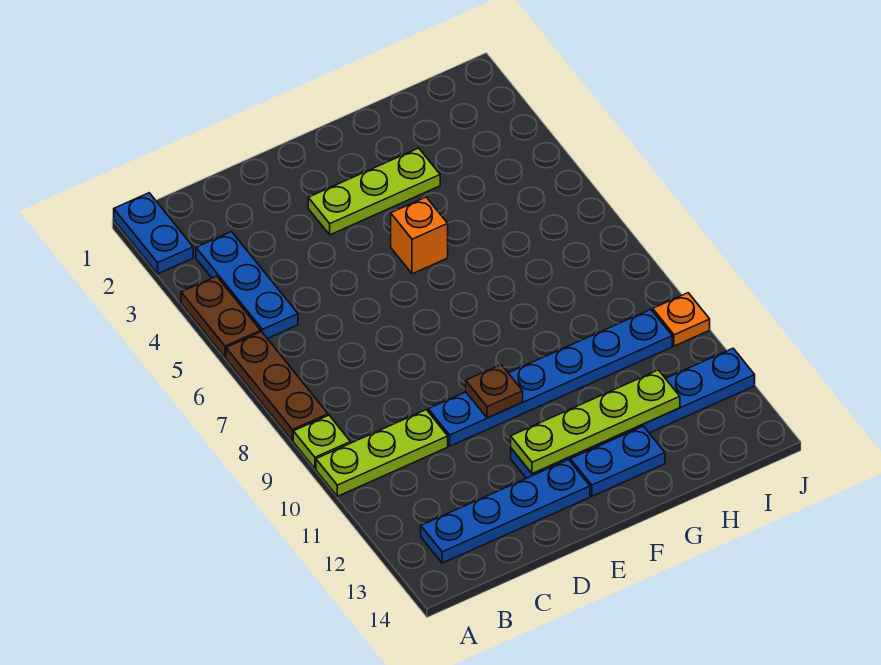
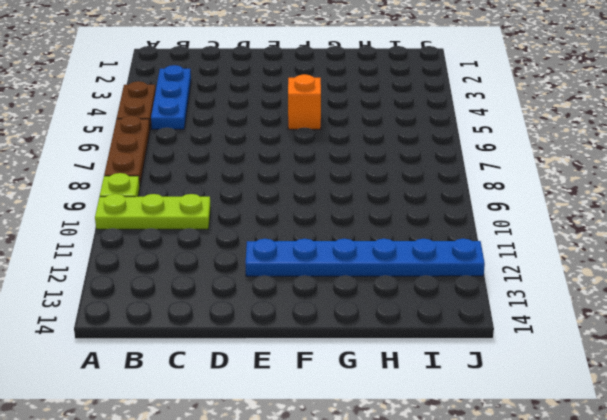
none -> blue 1x2 plate [114,193,193,274]
none -> blue 1x4 plate [421,460,590,563]
none -> blue 1x6 plate [428,309,672,446]

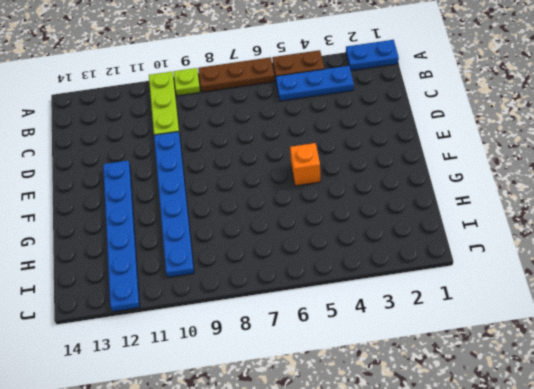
none -> blue 1x4 plate [421,460,590,563]
none -> lime 1x3 plate [308,148,440,235]
none -> blue 1x2 plate [570,426,665,496]

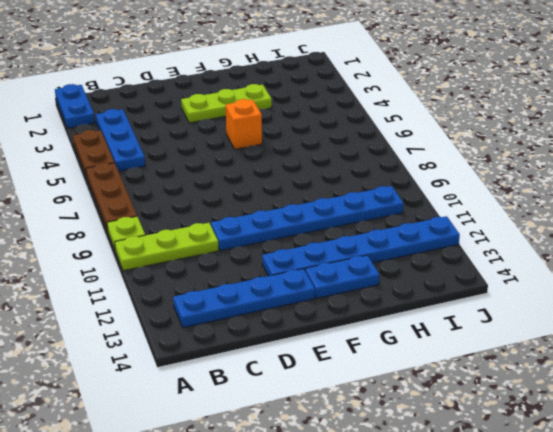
none -> orange 1x1 plate [653,293,710,346]
none -> brown 1x1 plate [466,365,523,418]
none -> lime 1x4 plate [511,370,680,474]

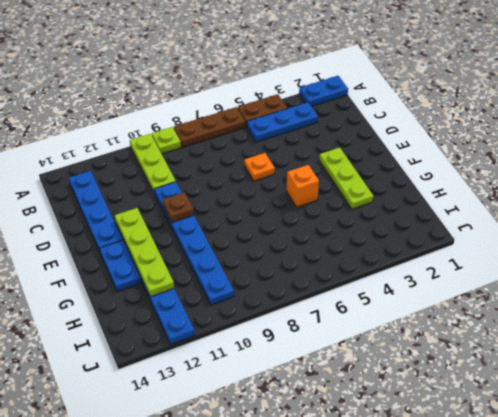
orange 1x1 plate [244,153,275,181] -> orange 1x1 plate moved to [653,293,710,346]

